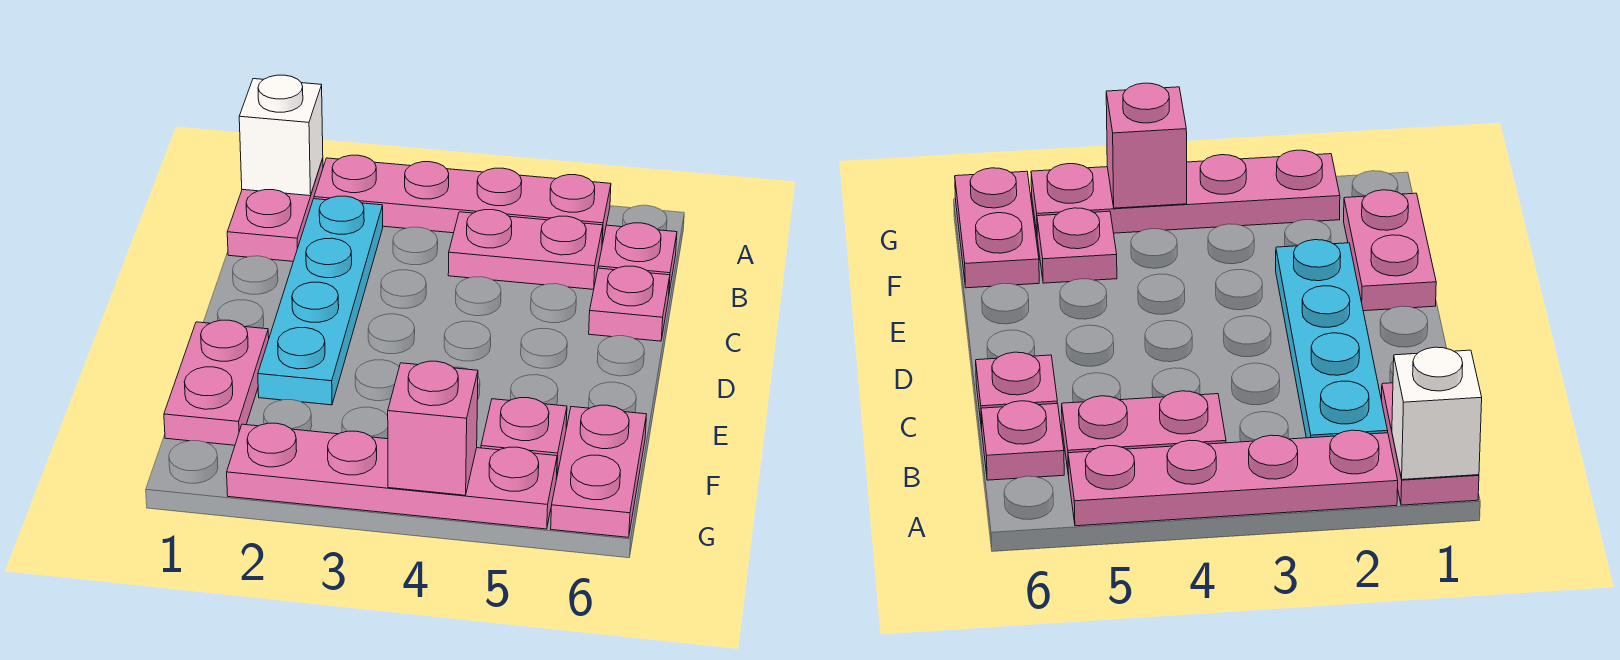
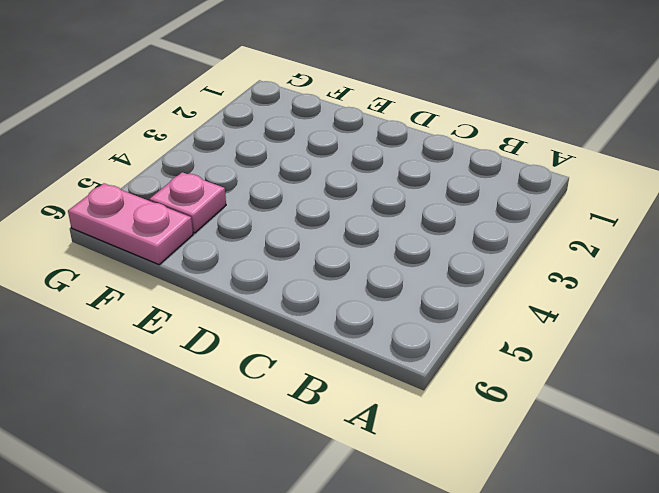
none -> pink 1x2 plate [227,158,323,261]
none -> pink 1x4 plate [314,155,611,244]
none -> cyan 1x4 plate [258,196,383,405]

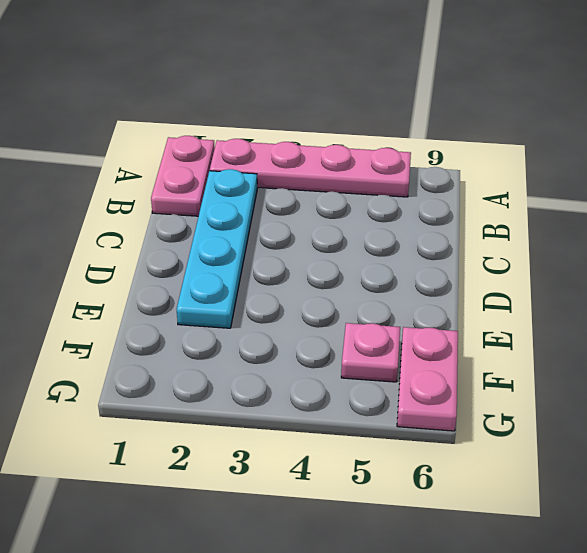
none -> pink 1x2 plate [448,210,603,289]
none -> pink 1x1 plate [598,223,677,292]
none -> pink 1x1 plate [589,266,670,341]

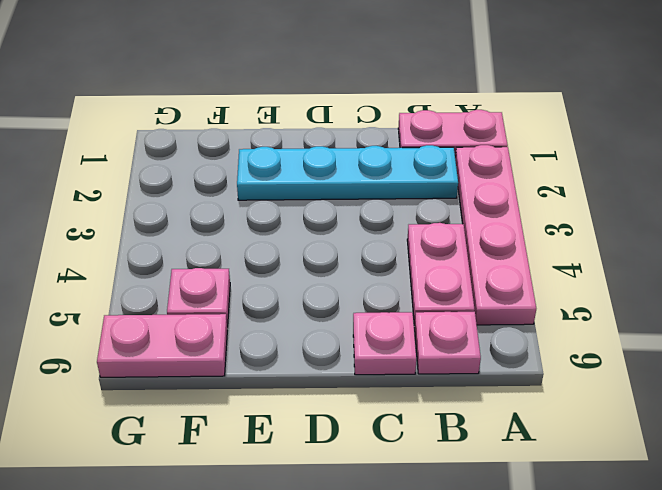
none -> pink 1x2 plate [164,320,269,445]
none -> pink 1x4 plate [227,423,557,529]
none -> white 1x1 brick [239,75,323,196]

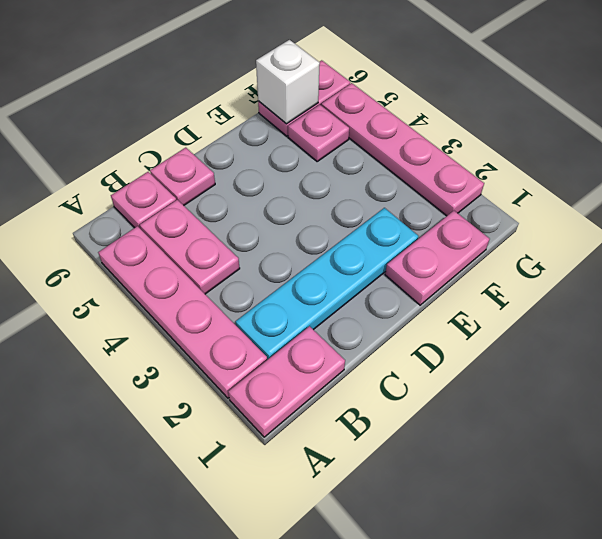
white 1x1 brick [256,40,320,124] -> white 1x1 brick moved to [239,75,323,196]
none -> pink 1x1 brick [388,361,478,495]

